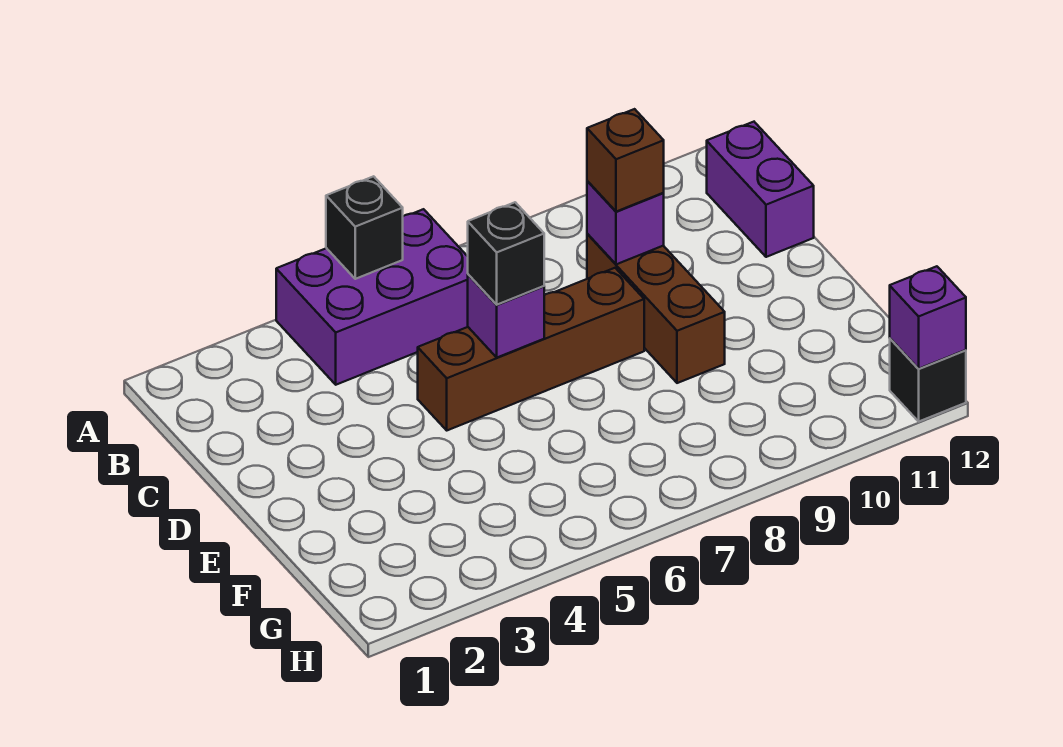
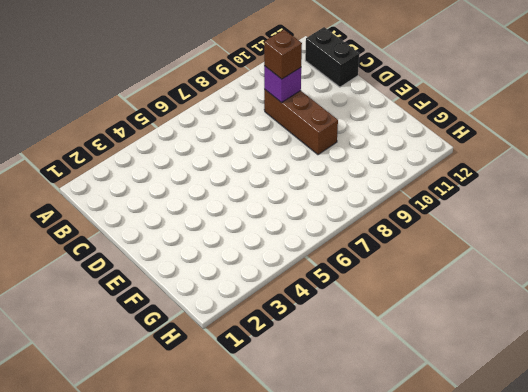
black 1x2 brick [305,27,359,87] -> purple 1x2 brick [707,122,814,257]
none -> purple 2x3 brick [276,209,468,385]
none -> brown 1x4 brick [418,268,644,430]

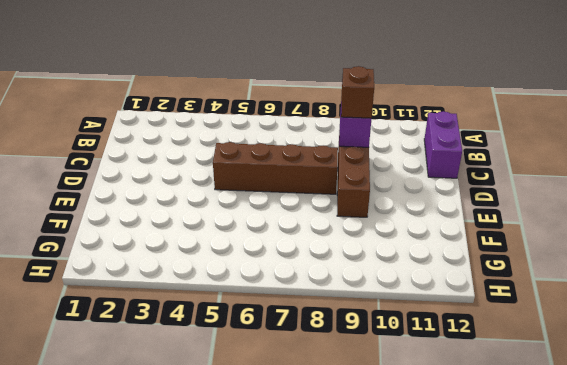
none -> purple 2x3 brick [276,209,468,385]
none -> black 1x1 brick [890,339,966,421]

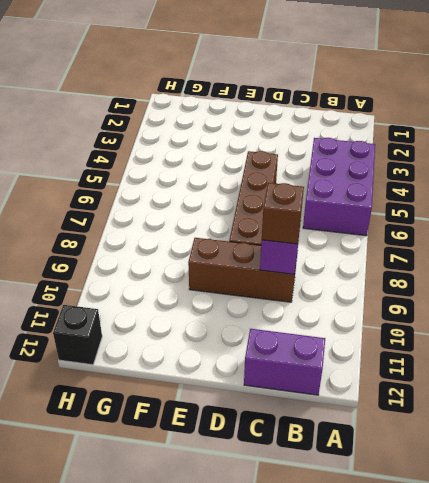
none -> black 1x1 brick [326,176,403,279]
none -> purple 1x1 brick [468,275,544,357]

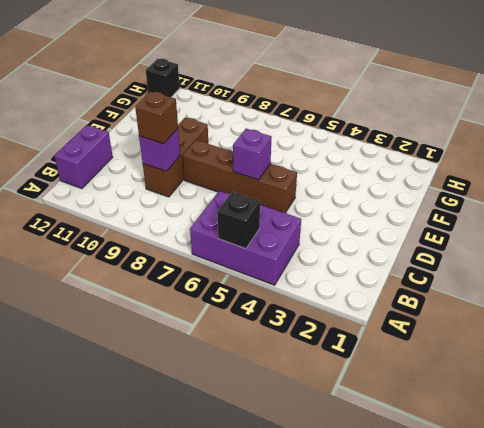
none -> purple 1x1 brick [890,266,966,369]
none -> black 1x1 brick [468,202,544,305]

